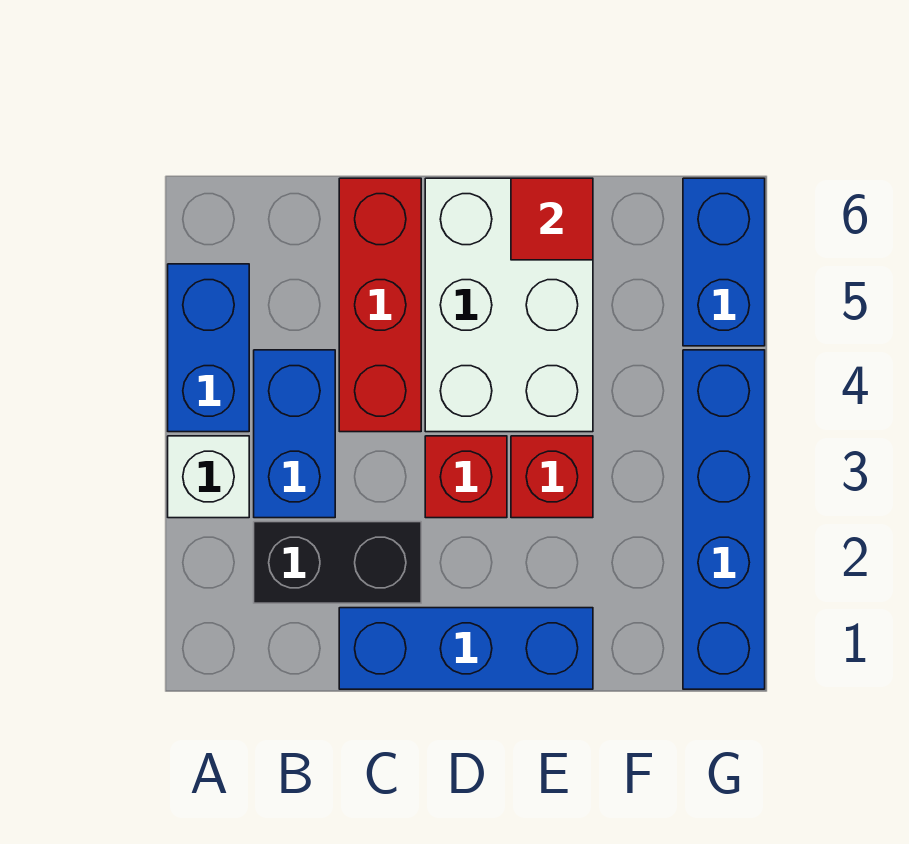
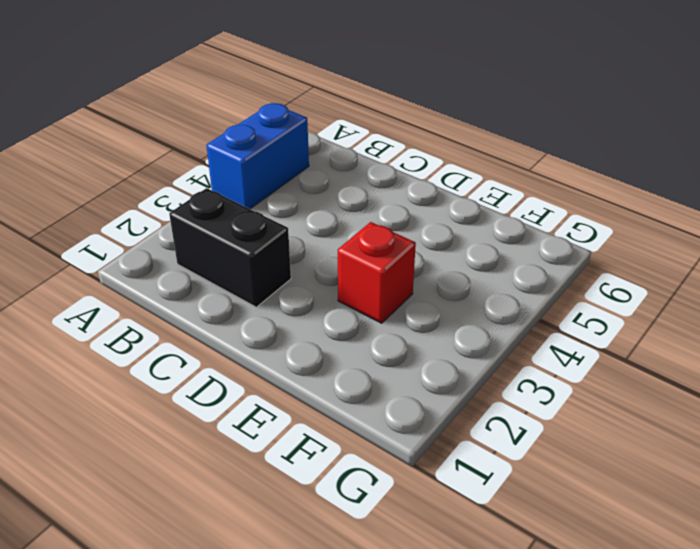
none -> white 1x1 brick [168,436,249,518]
none -> blue 1x2 brick [254,350,335,518]
none -> blue 1x3 brick [339,608,593,689]

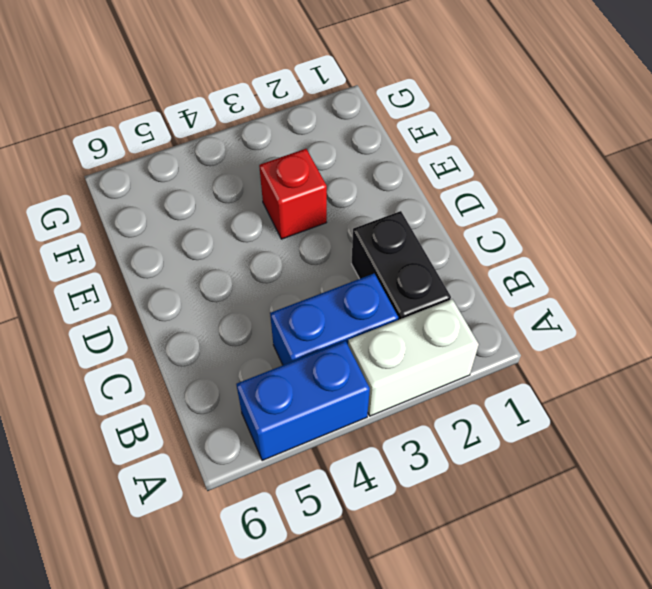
white 1x2 brick [348,299,479,416] -> white 1x1 brick [168,436,249,518]
none -> blue 1x3 brick [339,608,593,689]
none -> red 1x3 brick [339,178,421,432]
none -> red 1x1 brick [425,436,507,518]

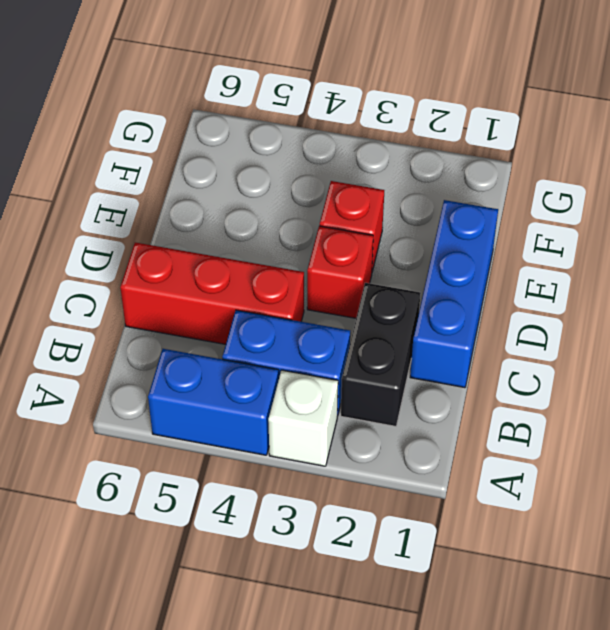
none -> white 2x3 brick [425,178,593,432]
none -> blue 1x4 brick [683,350,765,689]
none -> blue 1x2 brick [683,178,765,346]

